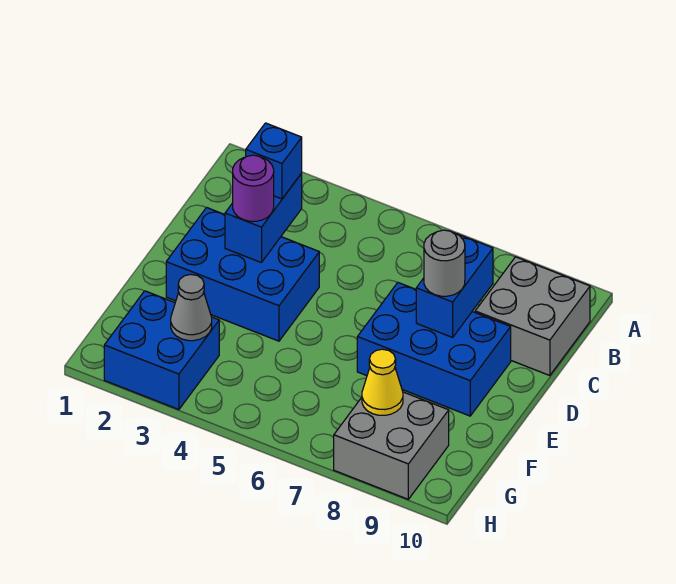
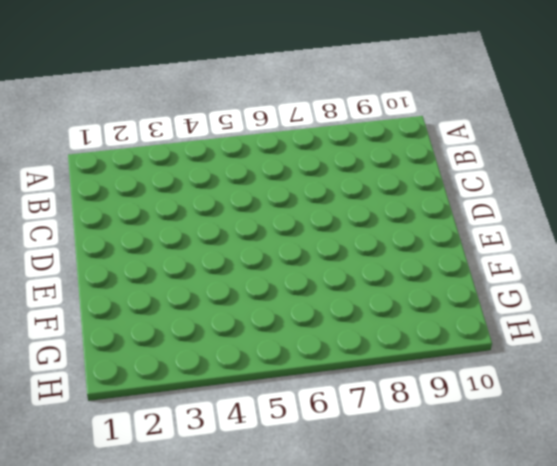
none -> grey 2x2 brick [475,257,590,376]
none -> blue 2x3 brick [166,208,319,341]
none -> blue 2x3 brick [357,283,511,416]

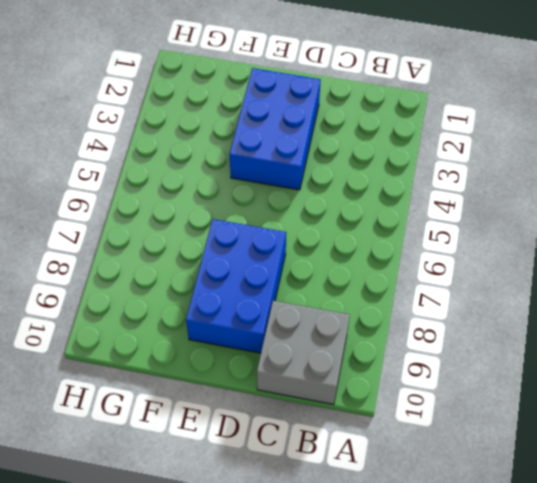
none -> blue 2x2 brick [104,291,219,410]
none -> grey 2x2 brick [334,392,449,499]
none -> blue 1x2 brick [225,174,302,263]

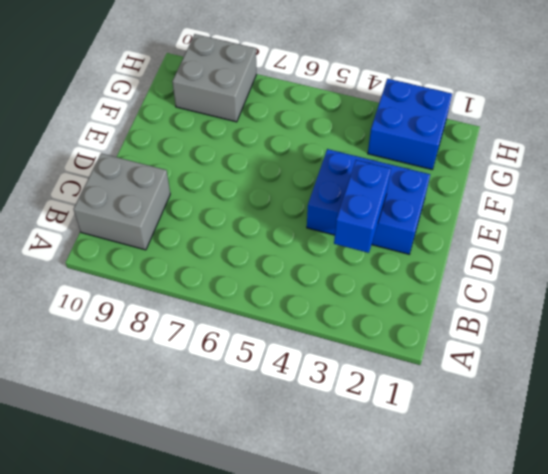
none -> blue 2x3 brick [357,283,511,416]
none -> blue 1x2 brick [416,234,493,337]
none -> grey 1x1 cone [171,274,212,341]

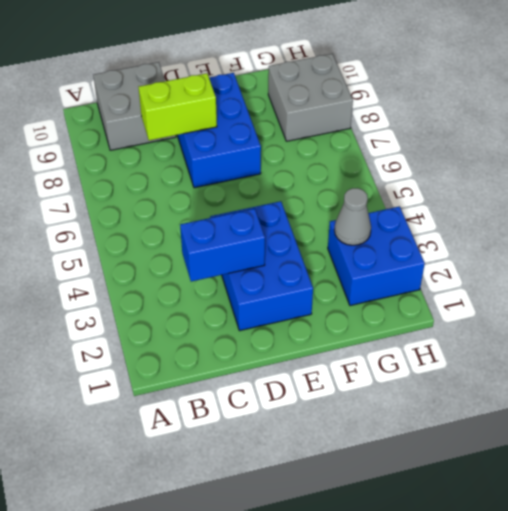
lime 1x2 brick [139,73,217,140] -> blue 1x2 brick [416,234,493,337]
none -> yellow 1x1 cone [362,349,403,415]
none -> blue 1x1 brick [246,123,302,199]
none -> purple 1x1 round brick [233,155,274,221]

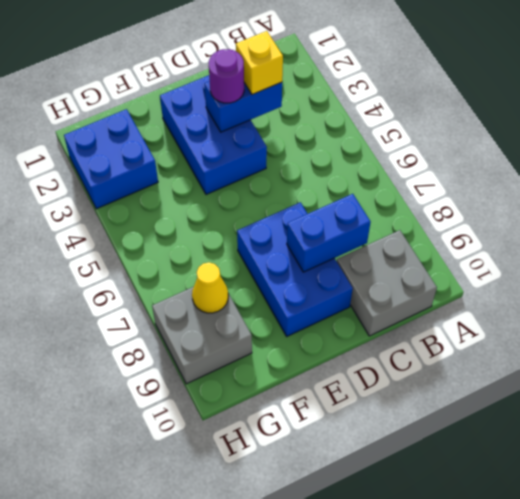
yellow 1x1 brick [236,31,283,94] -> blue 1x1 brick [246,123,302,199]
none -> grey 1x1 cone [171,274,212,341]
none -> grey 1x1 round brick [424,230,465,296]

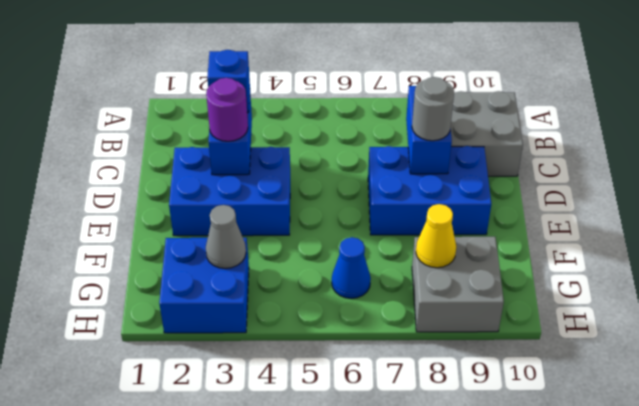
blue 1x1 cone [332,237,371,299] -> none

